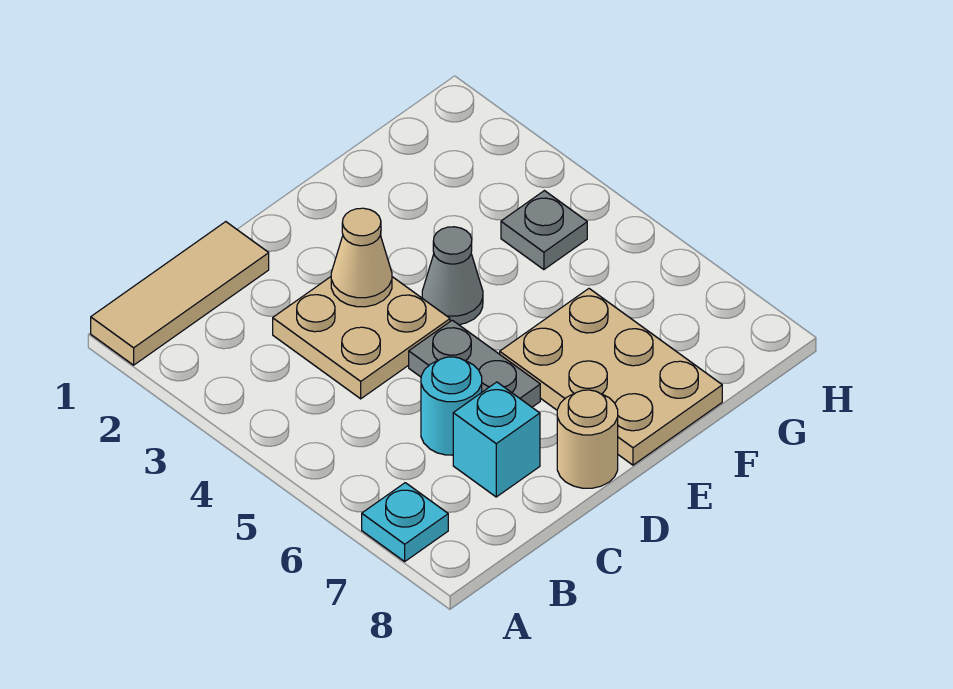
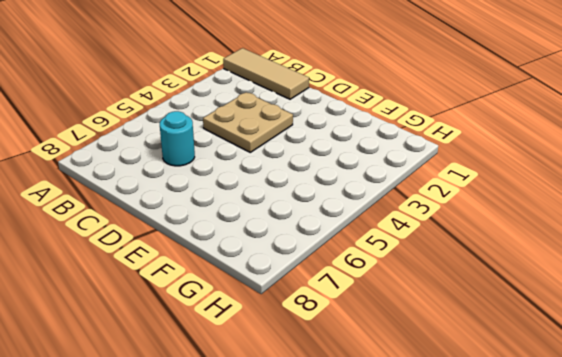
none -> cyan 1x1 plate [362,483,448,561]
none -> cyan 1x1 brick [453,382,540,497]

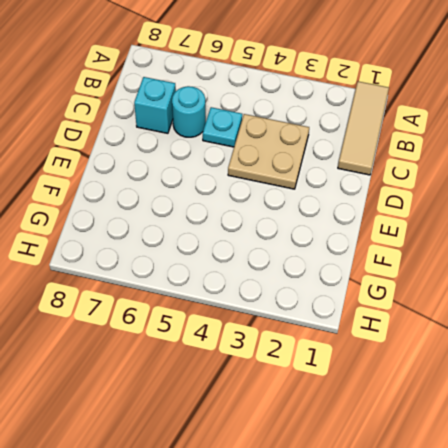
cyan 1x1 plate [203,107,242,147] -> cyan 1x1 plate moved to [362,483,448,561]
none -> grey 1x2 plate [409,320,540,407]
none -> tan 1x1 round brick [557,390,618,488]

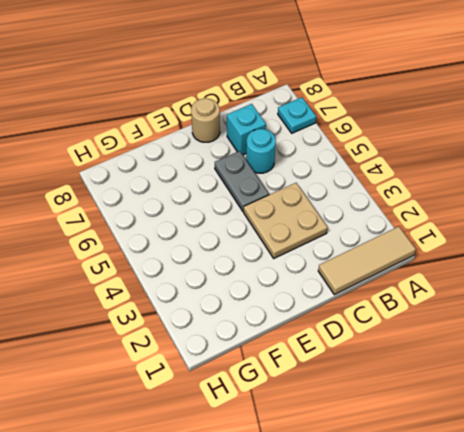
none -> grey 1x1 cone [422,227,483,325]
none -> tan 2x3 plate [500,289,722,465]

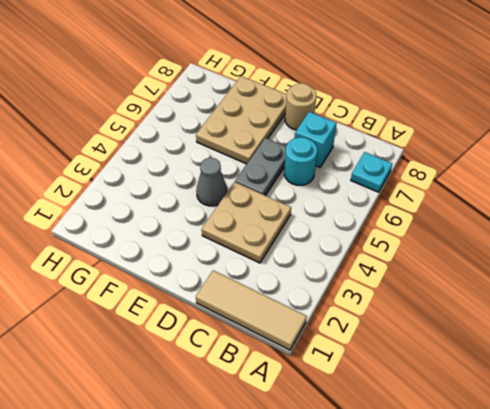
none -> grey 1x1 plate [501,191,587,270]
none -> tan 1x1 cone [331,208,392,307]

